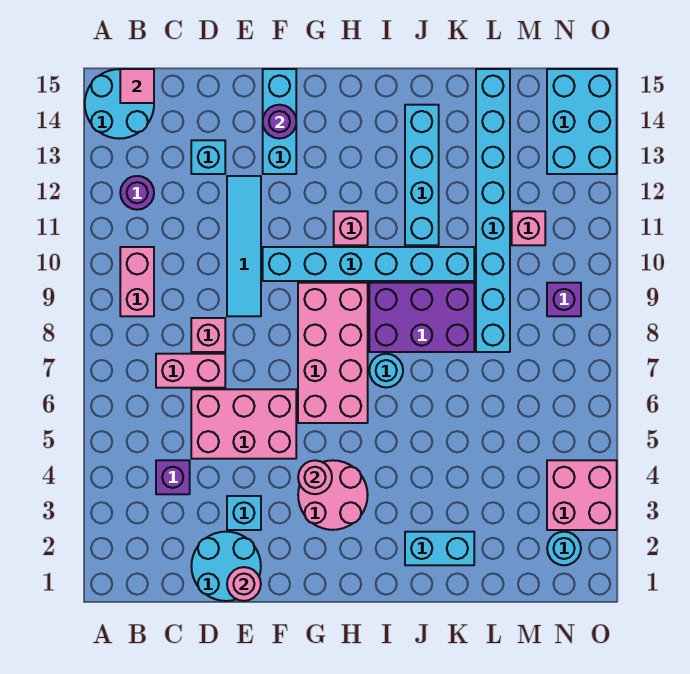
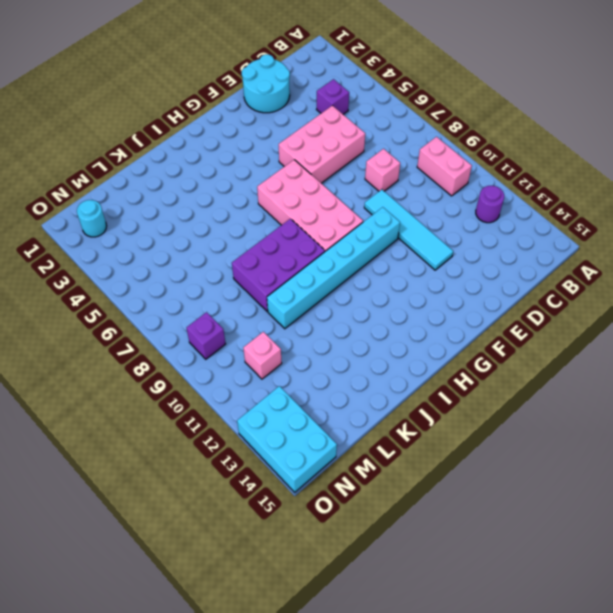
none -> cyan 2x2 round brick [85,69,154,139]
none -> pink 1x2 brick [156,354,225,388]
none -> cyan 1x1 brick [191,140,225,174]
none -> cyan 1x1 brick [227,496,261,530]

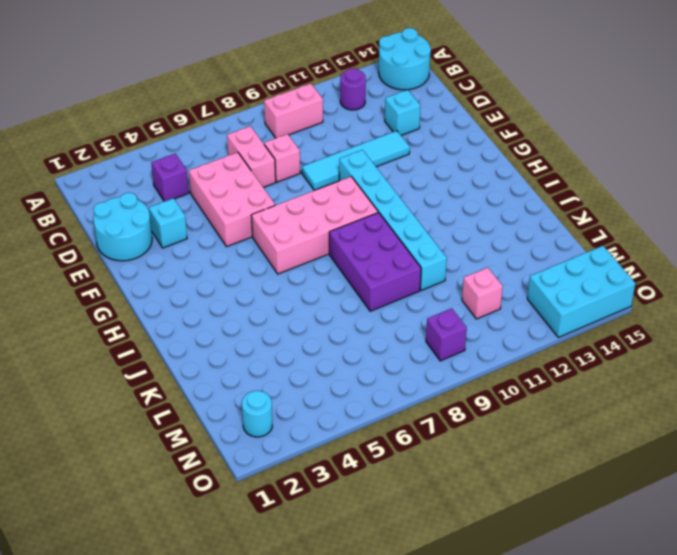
none -> cyan 1x3 brick [263,69,296,174]
none -> pink 2x2 round brick [298,460,368,530]
none -> pink 1x1 brick [334,211,368,245]
none -> cyan 1x1 round brick [369,354,403,388]

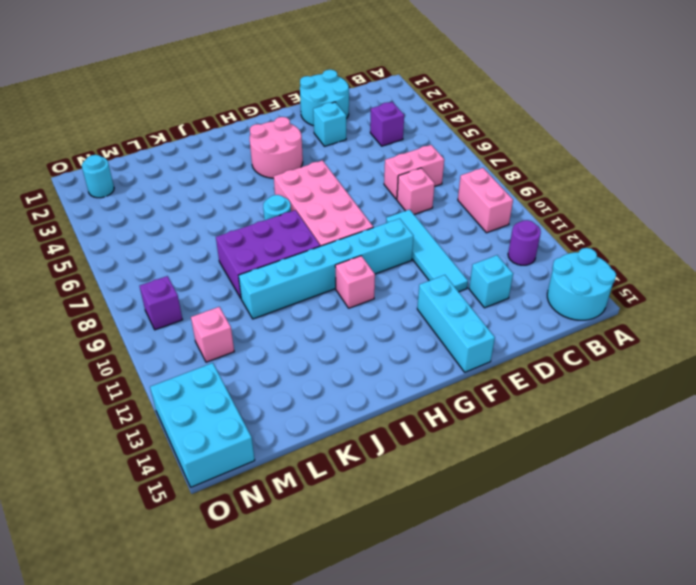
none -> pink 2x3 brick [191,389,296,459]
none -> cyan 1x2 brick [405,532,474,565]
none -> cyan 1x4 brick [405,105,439,245]
none -> cyan 1x8 brick [476,69,510,352]

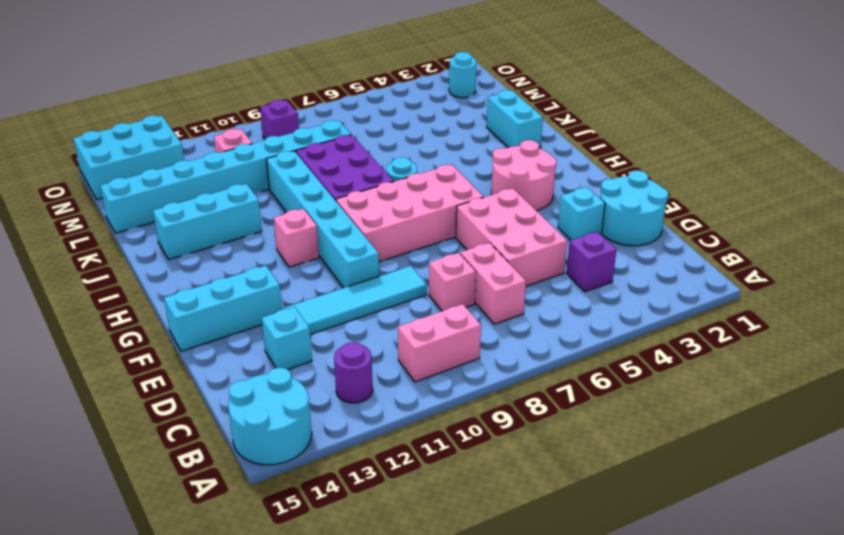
cyan 1x3 brick [153,184,262,260] -> cyan 1x4 brick [405,105,439,245]
none -> pink 2x2 brick [547,460,617,530]
none -> pink 1x1 tile [120,69,154,103]
none -> pink 1x1 round brick [227,567,261,601]
none -> purple 1x1 round brick [263,105,296,139]

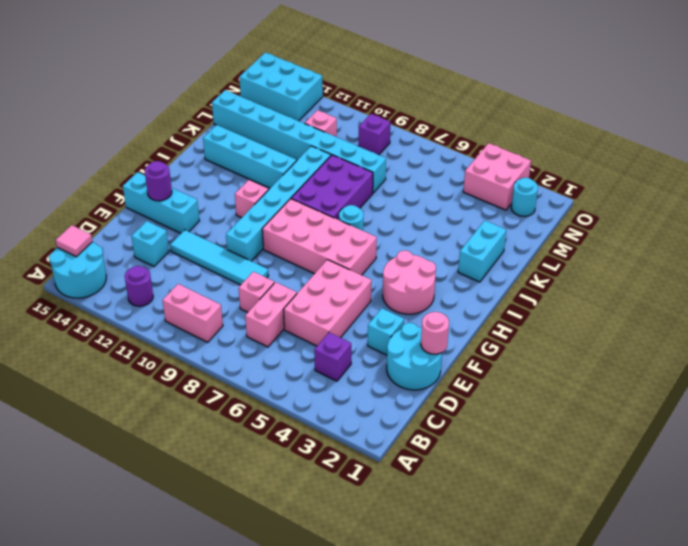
none -> pink 1x1 round brick [298,460,332,494]

